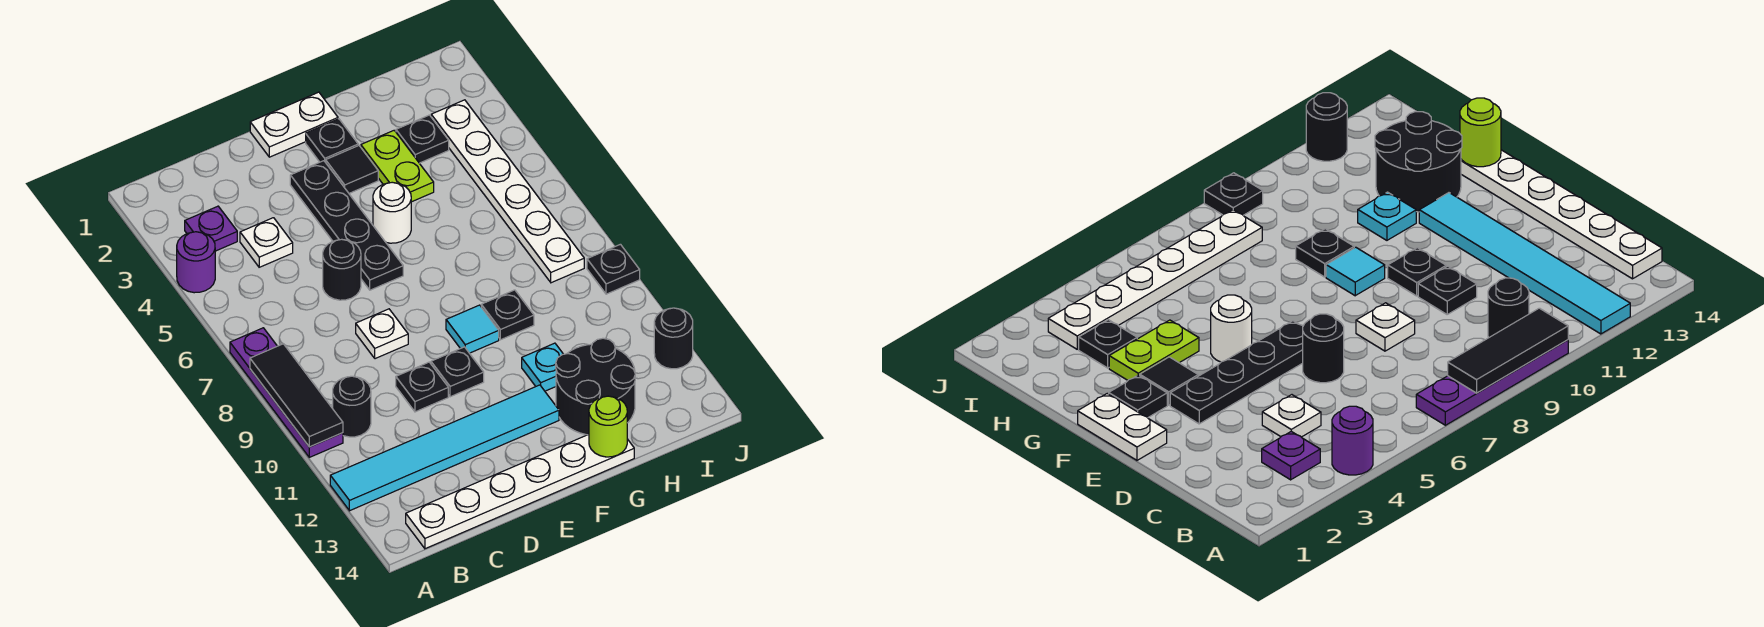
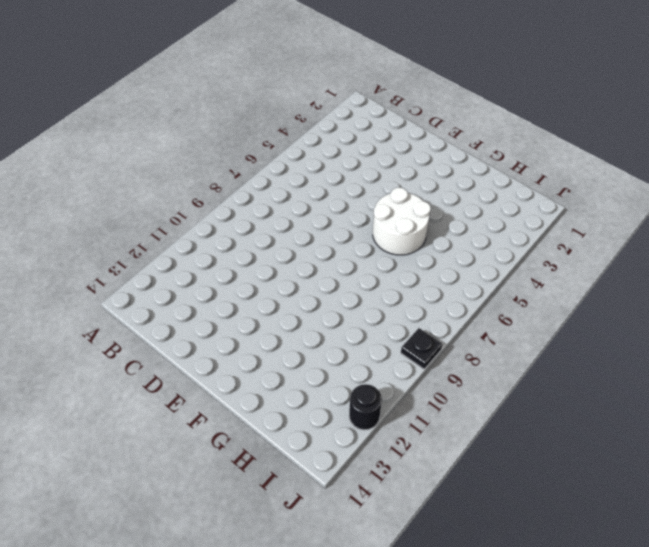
white 2x2 round brick [373,187,431,255] -> white 1x1 round brick [373,182,411,243]
none -> purple 1x1 round brick [177,232,215,293]
none -> purple 1x4 plate [230,328,343,457]
none -> cyan 1x6 tile [330,385,559,511]

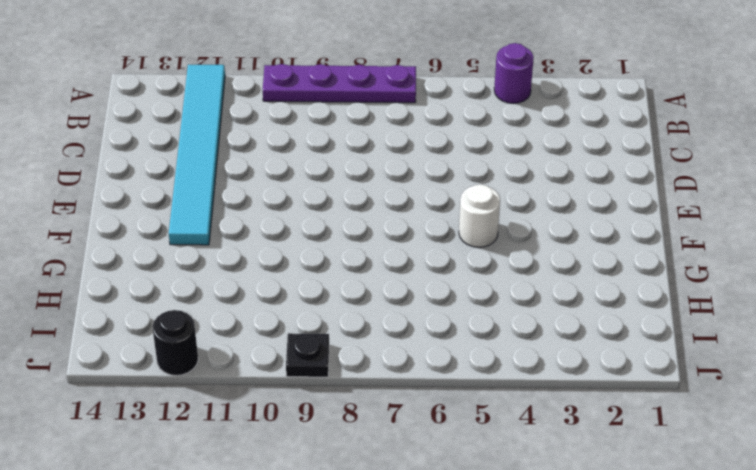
none -> purple 1x1 plate [185,206,237,251]
none -> black 1x1 round brick [333,376,371,437]
none -> white 1x6 plate [406,434,634,549]

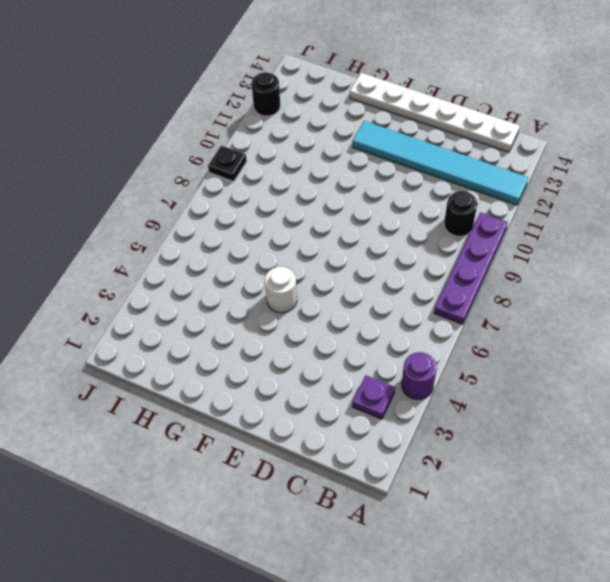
none -> white 1x1 plate [240,218,293,267]
none -> black 1x1 round brick [323,239,361,300]
none -> white 1x1 plate [356,309,408,359]

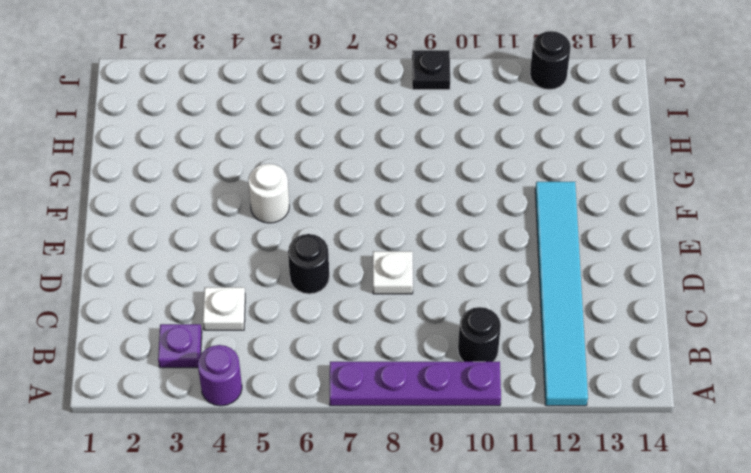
none -> white 1x6 plate [406,434,634,549]
none -> black 1x1 plate [396,362,448,412]
none -> white 1x2 plate [250,92,338,157]

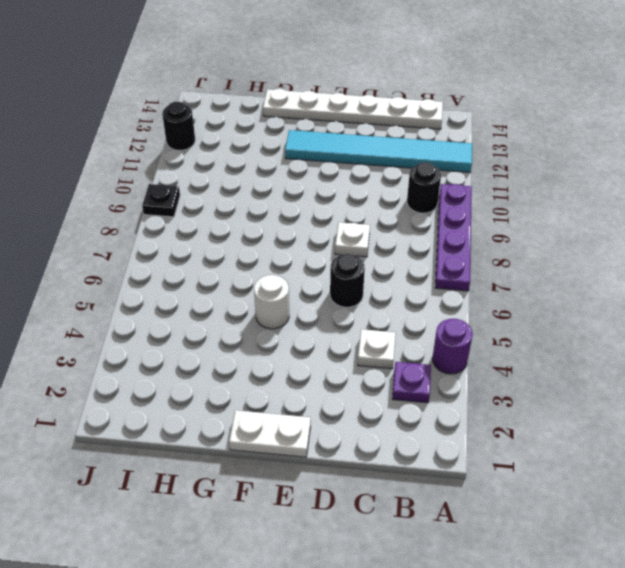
none -> black 1x1 plate [396,362,448,412]
none -> black 1x4 plate [290,161,403,290]
none -> black 1x1 plate [431,347,484,397]

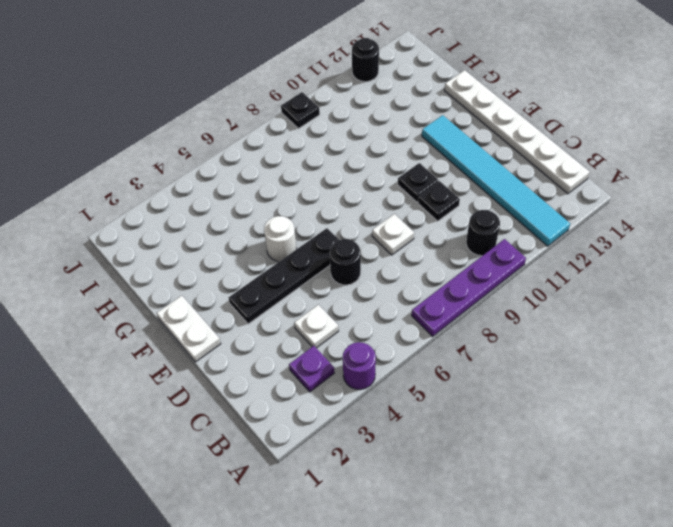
none -> black 1x1 plate [306,119,358,162]
none -> black 1x1 tile [326,145,378,193]
none -> cyan 1x1 tile [446,305,499,353]

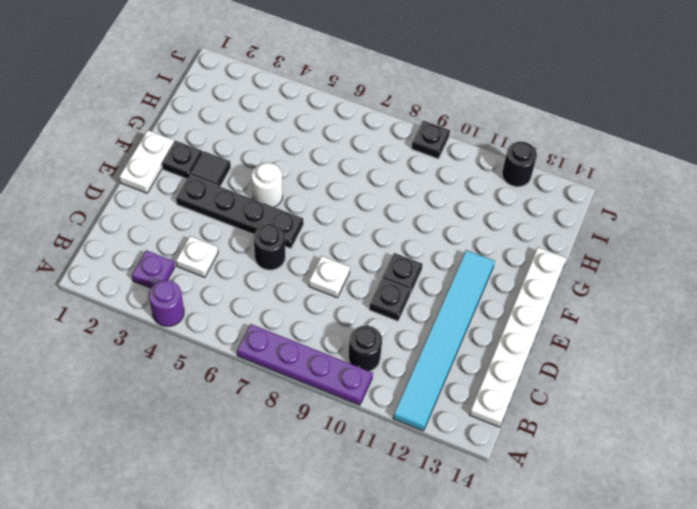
none -> cyan 1x1 tile [446,305,499,353]
none -> lime 1x2 plate [361,130,434,202]
none -> black 1x1 plate [481,290,534,340]

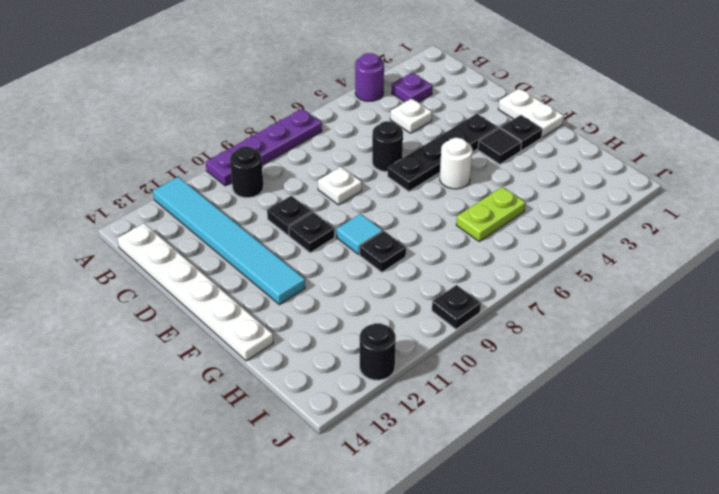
lime 1x2 plate [456,187,525,241] -> lime 1x2 plate moved to [361,130,434,202]
none -> cyan 1x1 plate [522,343,563,391]
none -> black 2x2 round brick [556,338,635,435]
none -> black 1x1 plate [396,115,449,163]

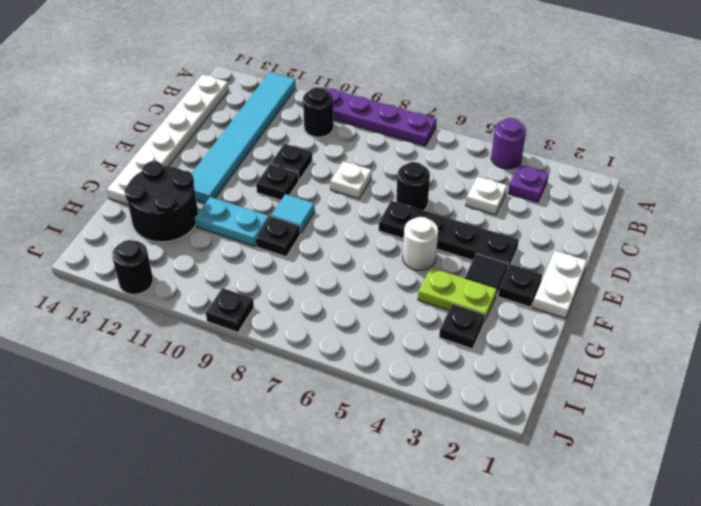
cyan 1x2 plate [195,197,269,246] -> cyan 1x1 plate [522,343,563,391]
none -> white 1x6 plate [431,100,584,283]
none -> black 1x3 tile [250,344,343,447]
none -> lime 1x1 round brick [589,396,627,457]

